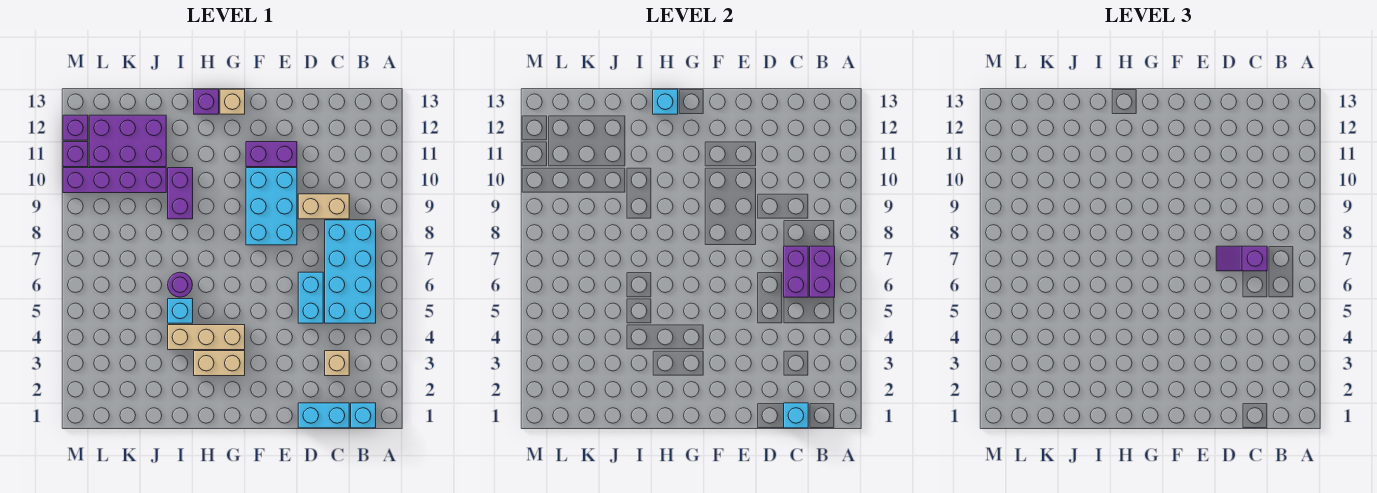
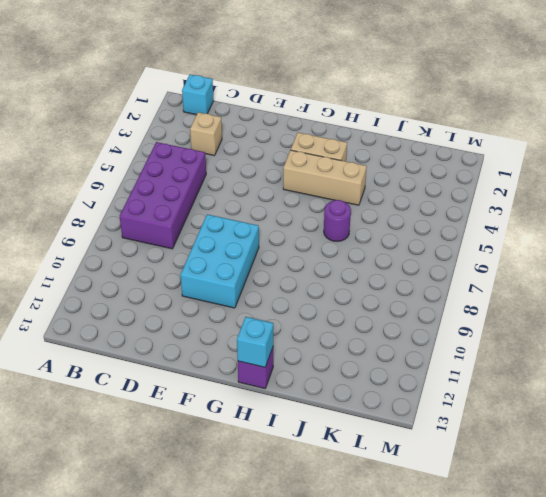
purple 2x4 brick [120,142,206,249] -> cyan 2x4 brick [325,220,376,323]
none -> cyan 1x2 brick [298,403,349,428]
none -> tan 1x2 brick [298,194,349,219]
none -> cyan 1x2 brick [298,272,323,323]

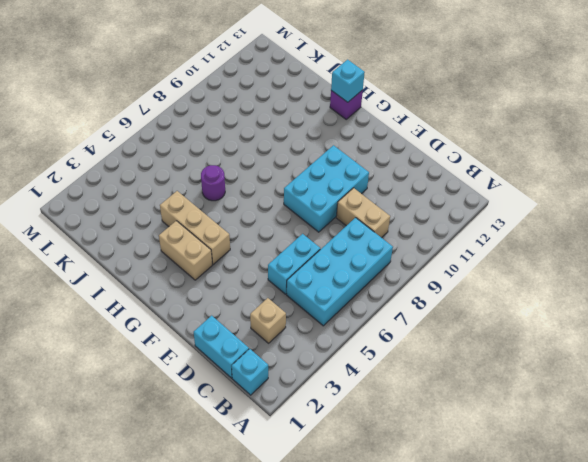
none -> purple 1x2 brick [246,142,297,167]
none -> tan 1x1 brick [220,89,245,114]
none -> cyan 1x1 brick [168,299,193,323]

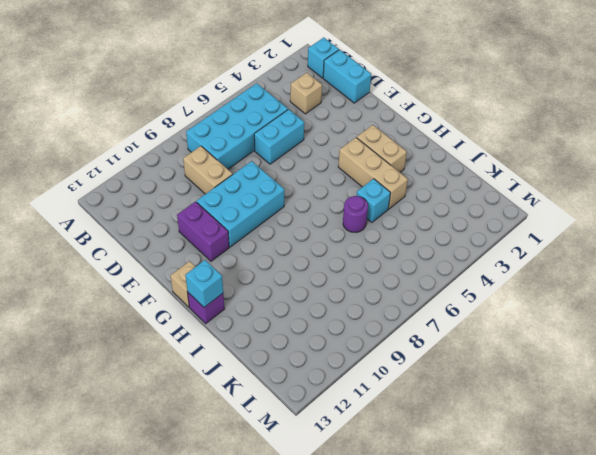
none -> purple 1x2 brick [168,168,193,219]
none -> purple 1x4 brick [63,168,166,193]
none -> purple 2x3 brick [89,115,166,167]

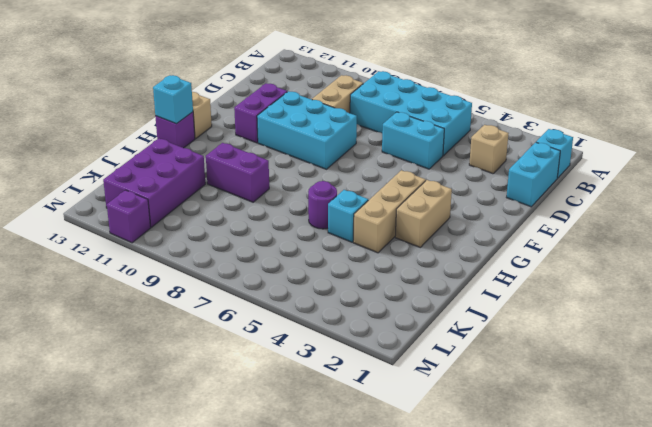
none -> purple 1x4 brick [63,168,166,193]
none -> purple 1x1 brick [63,115,88,140]
none -> purple 1x2 brick [810,246,835,297]

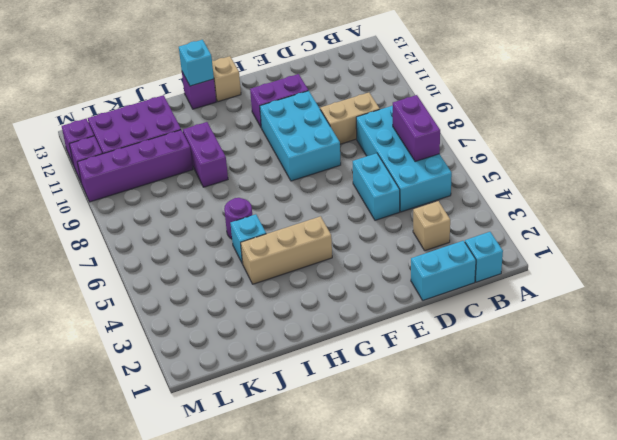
none -> tan 1x2 brick [194,351,245,376]
none -> cyan 1x1 brick [784,403,808,428]
none -> purple 1x2 brick [784,246,808,297]

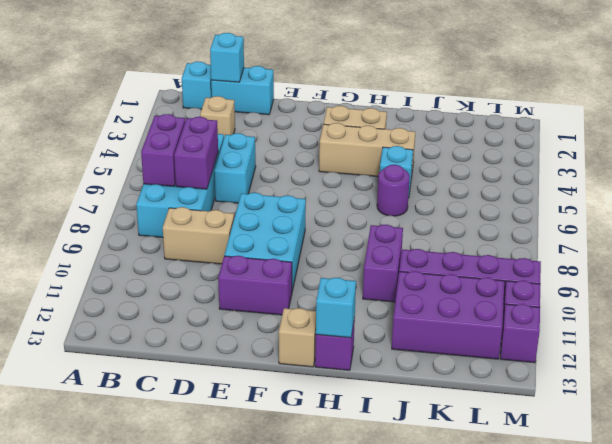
none -> purple 1x2 slope [1216,246,1267,271]

